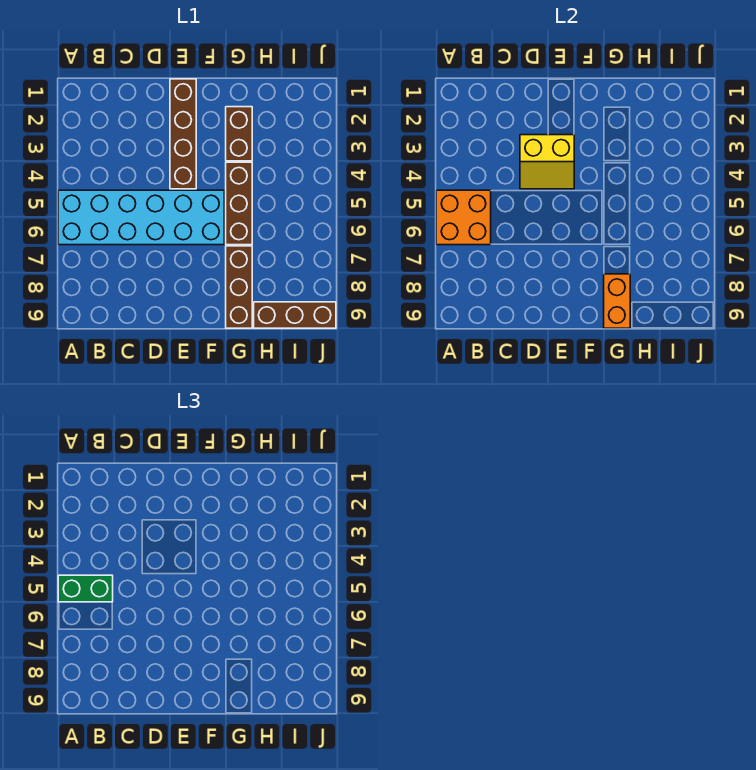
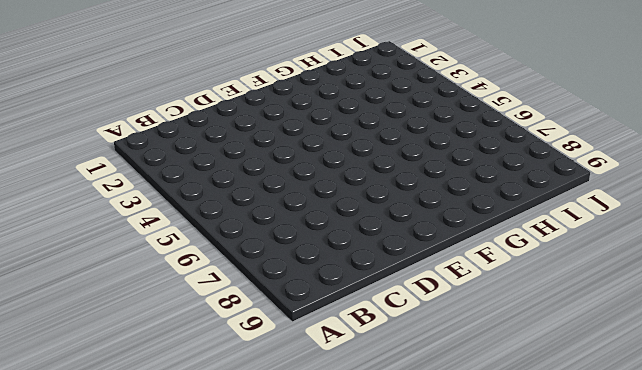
none -> cyan 2x6 brick [58,190,224,245]
none -> brown 1x4 brick [170,79,196,189]

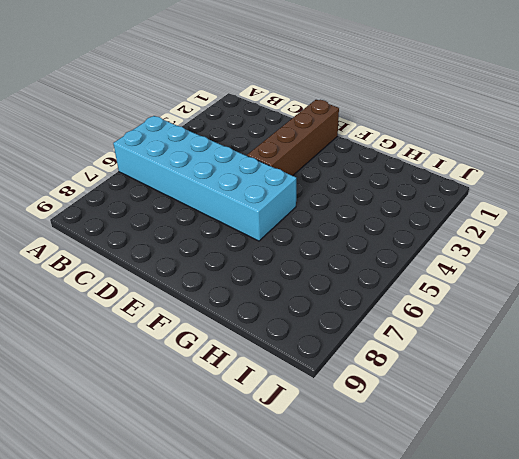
none -> brown 1x2 brick [226,107,252,161]
none -> brown 1x3 brick [226,162,252,245]

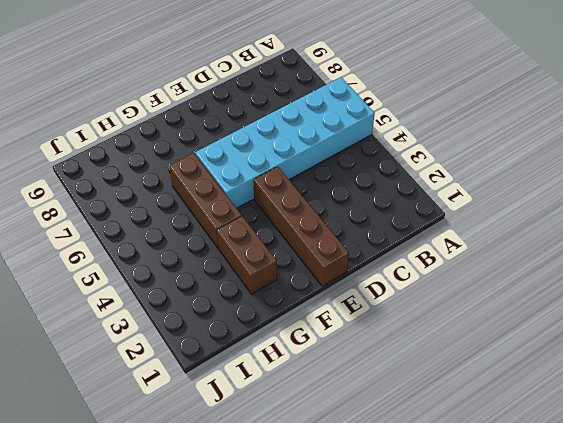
none -> brown 1x3 brick [226,246,252,328]
none -> brown 1x3 brick [254,302,336,328]

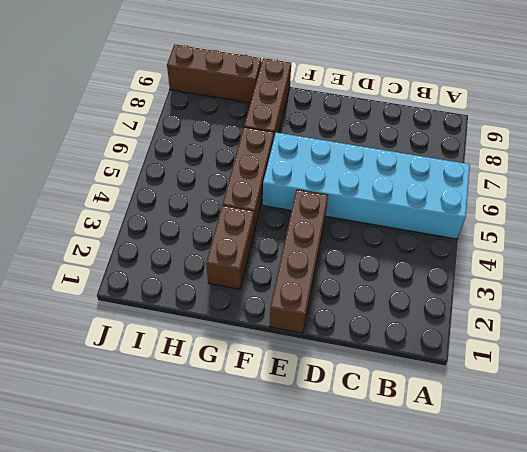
none -> orange 2x2 brick [436,190,491,245]
none -> yellow 2x2 slope [520,135,574,189]

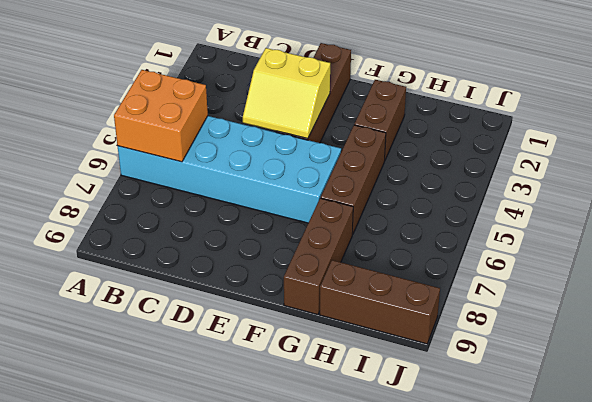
none -> orange 1x2 brick [604,274,630,328]
none -> green 1x2 brick [58,575,113,602]

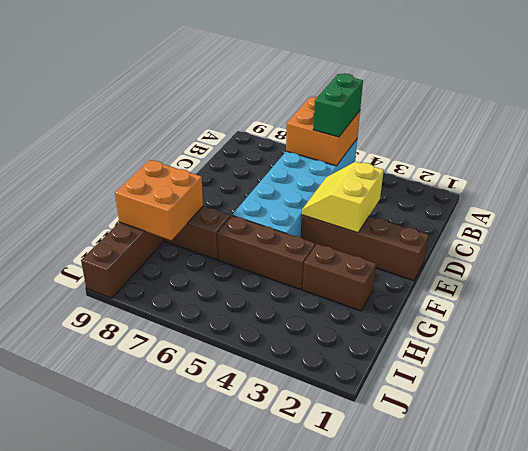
orange 2x2 brick [115,160,203,240] -> orange 1x2 brick [604,274,630,328]

